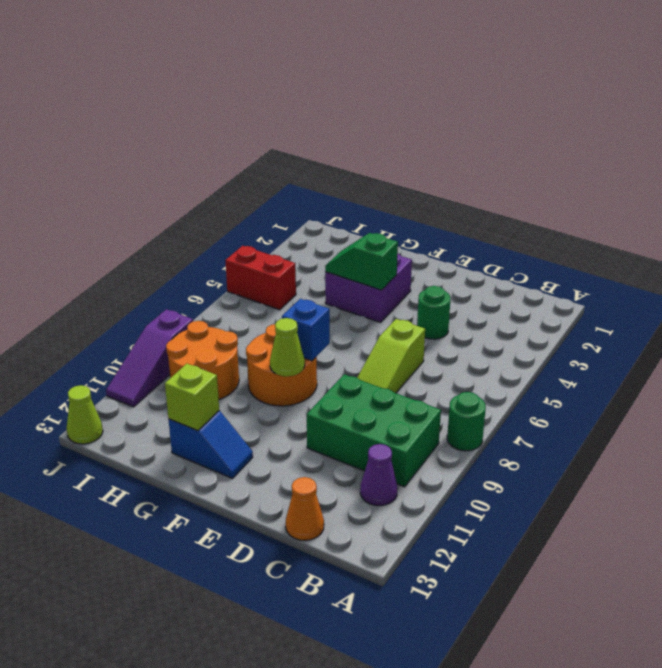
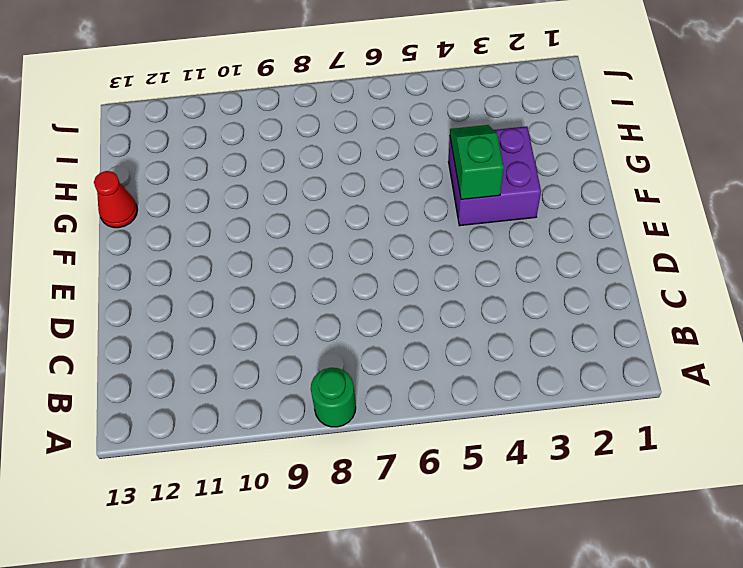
red 1x1 cone [94,171,138,228] -> none
none -> green 2x3 brick [307,374,441,487]
none -> purple 1x1 cone [360,444,397,506]
none -> orange 1x1 cone [286,477,324,540]

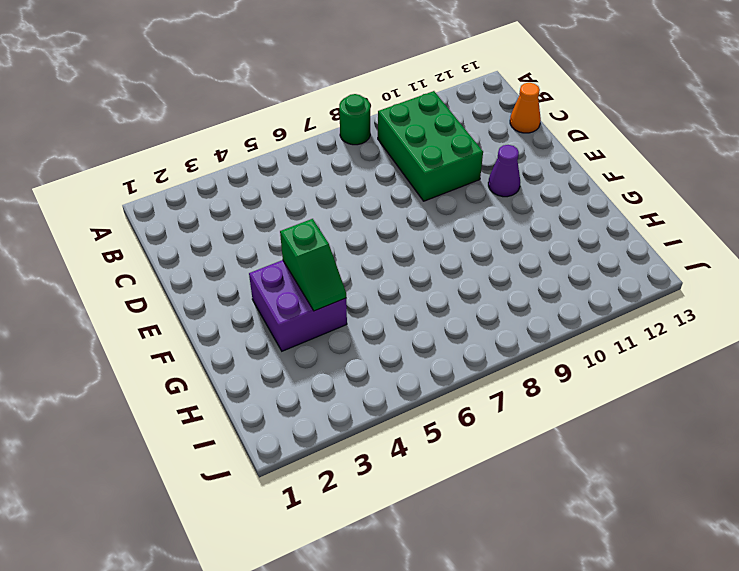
purple 1x1 cone [488,145,520,197] -> purple 1x1 cone moved to [360,444,397,506]
none -> green 1x1 round brick [417,286,450,339]
none -> lime 1x3 slope [357,319,425,393]
none -> orange 2x2 round brick [246,324,317,406]

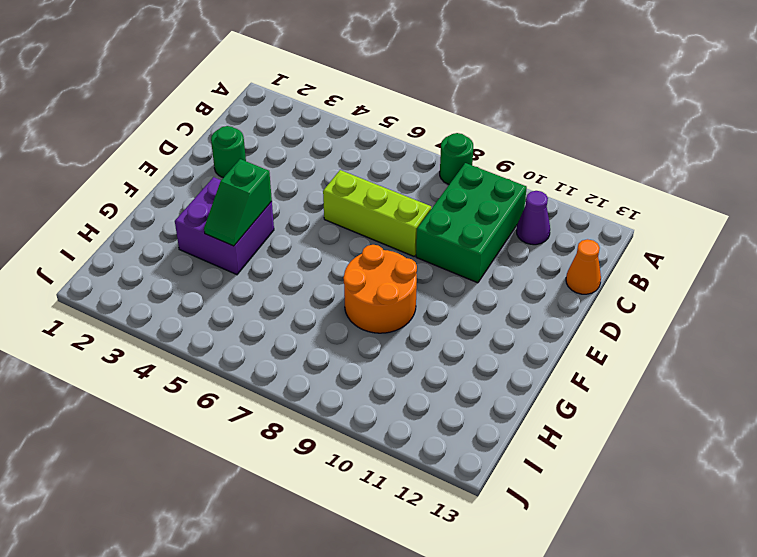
green 1x1 round brick [211,126,246,178] -> green 1x1 round brick moved to [417,286,450,339]
lime 1x3 brick [323,170,431,256] -> lime 1x3 slope [357,319,425,393]
none -> blue 1x2 slope [169,411,253,478]
none -> orange 2x2 round brick [166,321,239,399]
none -> red 1x2 brick [225,246,296,310]

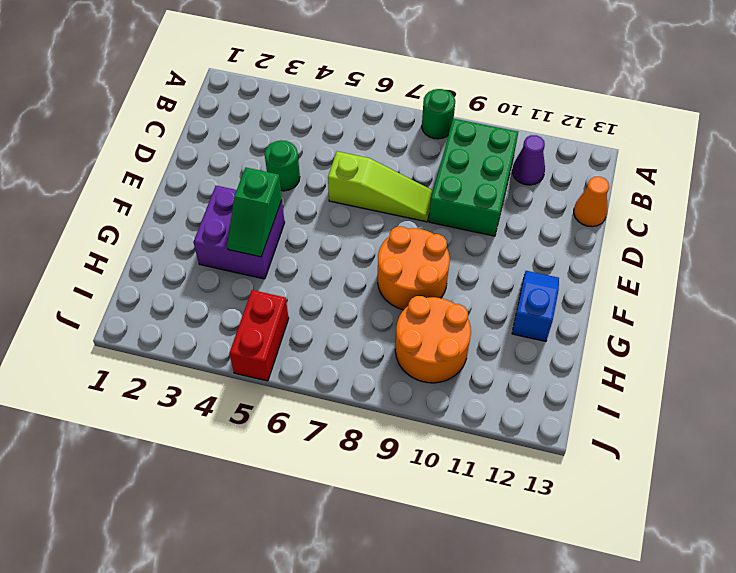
none -> purple 1x3 slope [106,309,193,407]
none -> lime 1x1 cone [67,385,103,444]
none -> blue 1x1 brick [282,299,330,361]

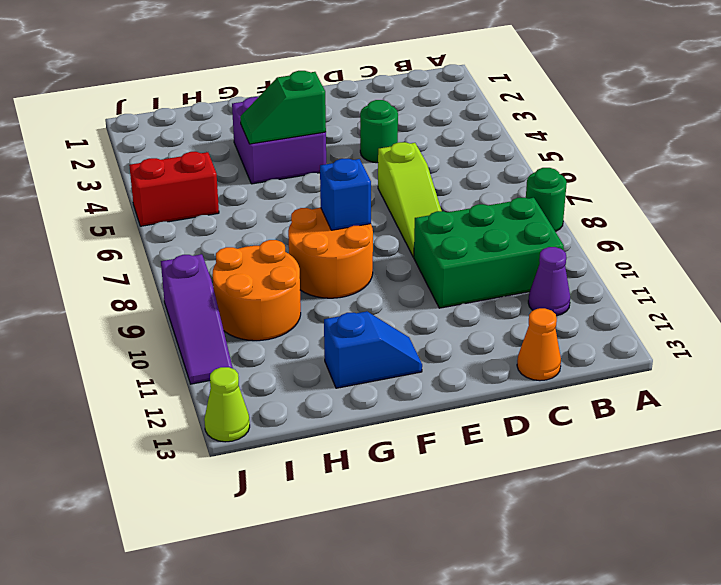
none -> lime 1x1 cone [270,318,305,376]
none -> lime 1x1 brick [165,364,219,431]

